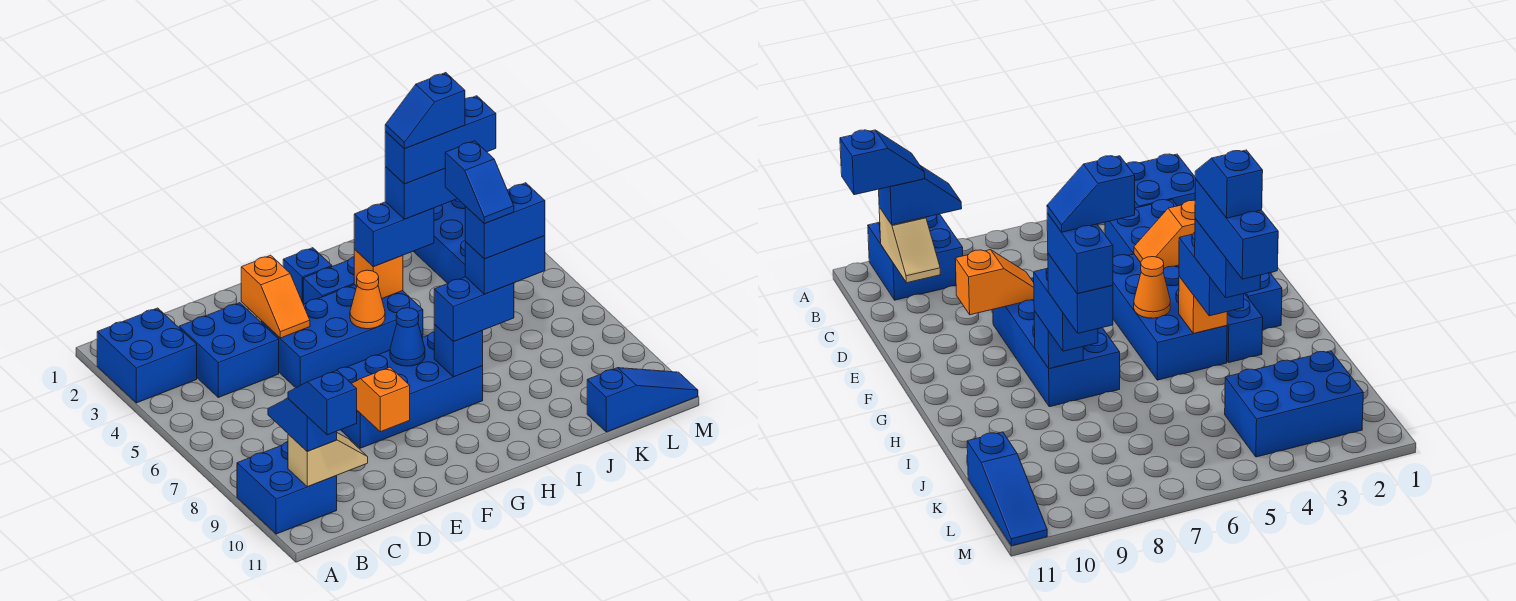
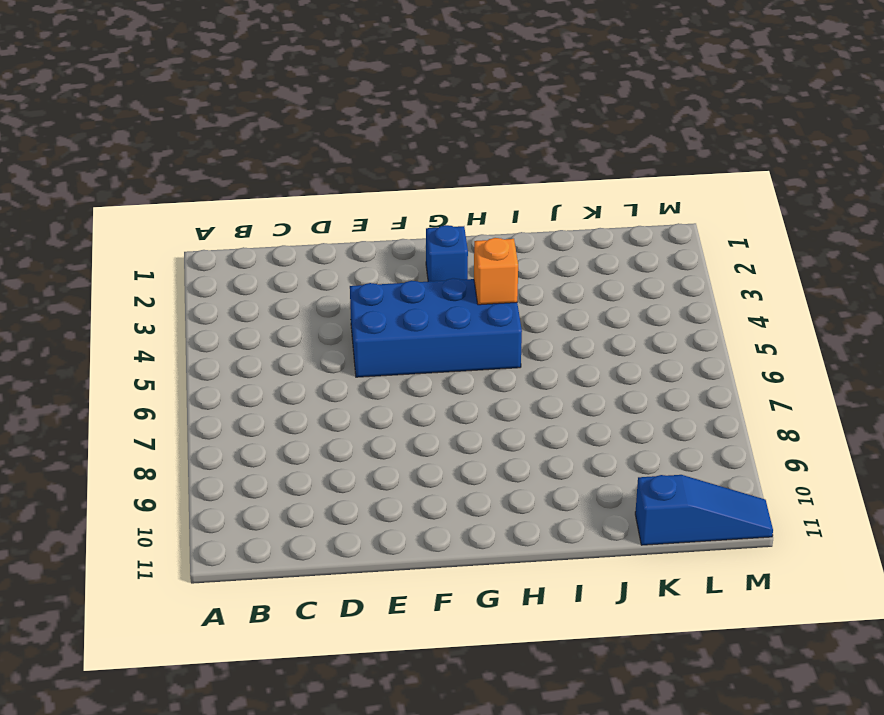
none -> blue 2x2 brick [97,308,197,403]
none -> blue 2x2 brick [237,442,337,534]
none -> blue 2x2 brick [179,303,279,397]

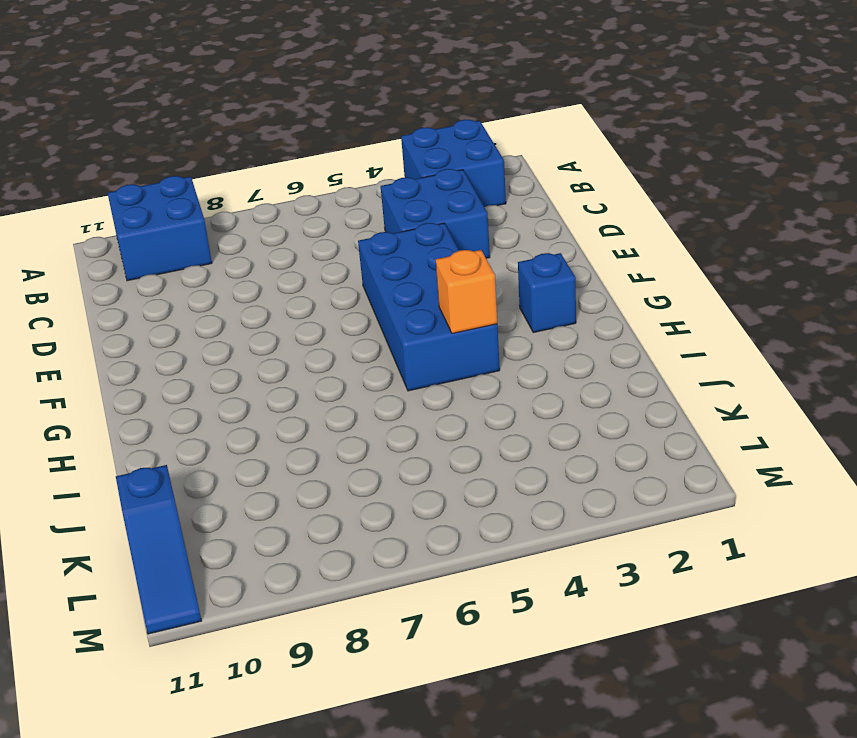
none -> blue 2x4 brick [337,332,483,448]
none -> blue 1x2 brick [303,257,354,304]
none -> blue 2x3 brick [413,199,465,283]

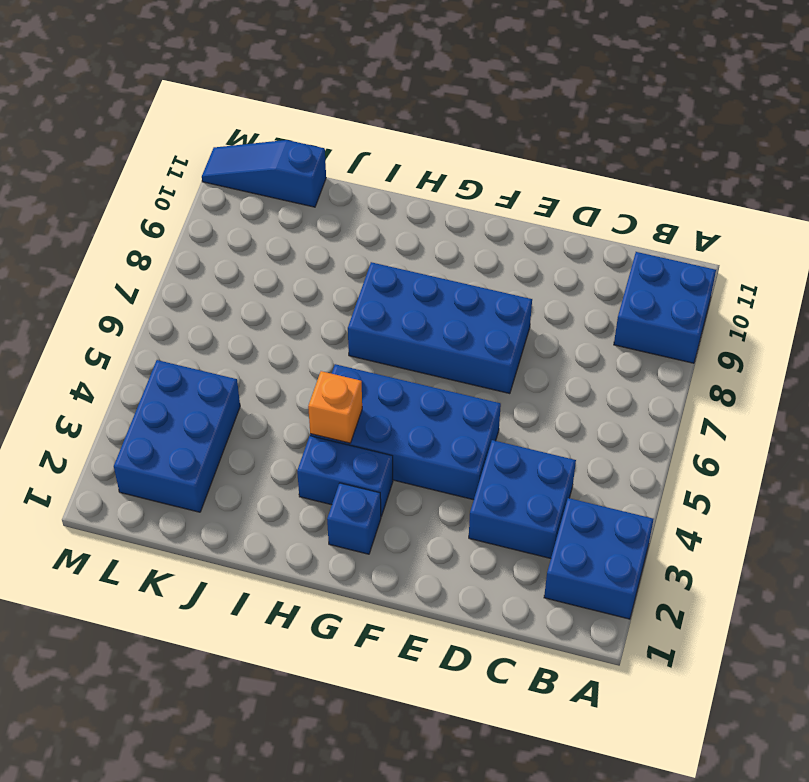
none -> tan 1x2 slope [288,433,368,487]
none -> orange 1x2 slope [241,255,310,338]
none -> orange 1x2 slope [351,367,410,432]

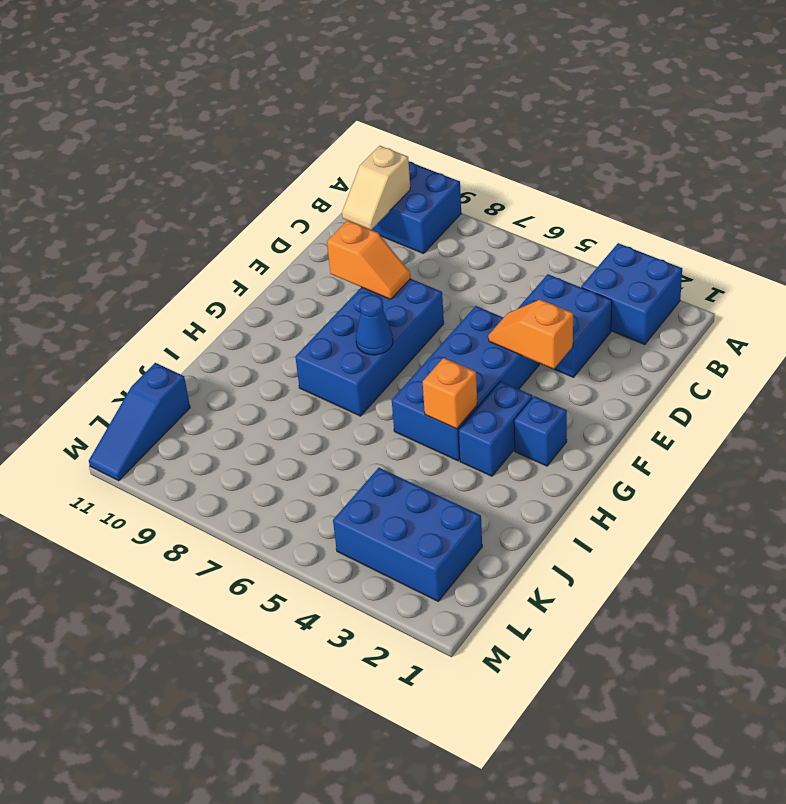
none -> orange 1x1 cone [350,270,385,329]
none -> blue 1x1 brick [434,324,483,377]
none -> blue 1x2 slope [268,398,337,451]

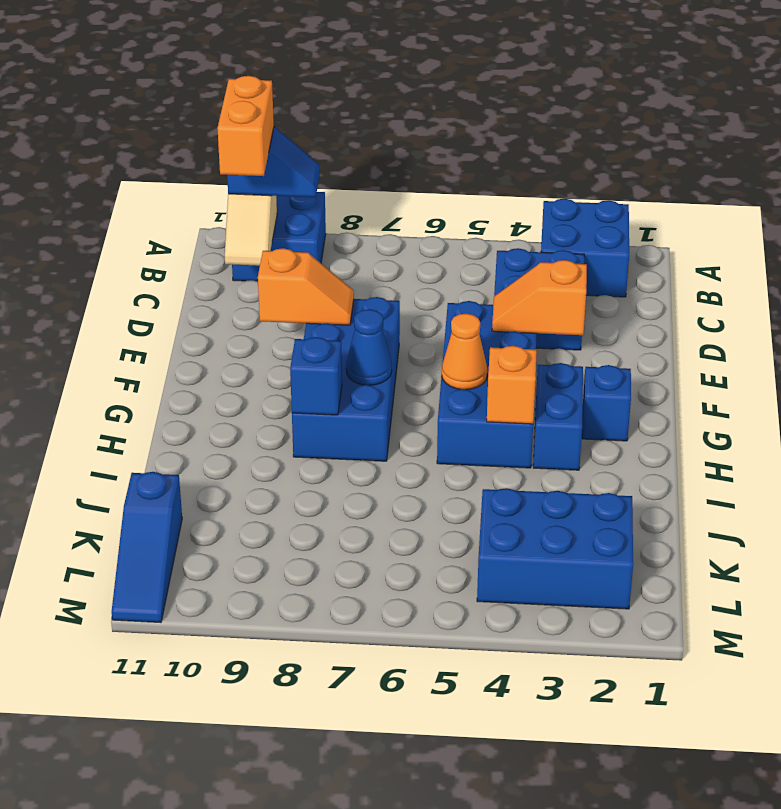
orange 1x2 brick [217,76,274,176] -> blue 1x2 slope [288,370,357,435]
none -> blue 1x2 brick [354,202,434,267]
none -> blue 1x2 brick [434,277,514,342]
none -> blue 1x2 brick [385,167,457,219]

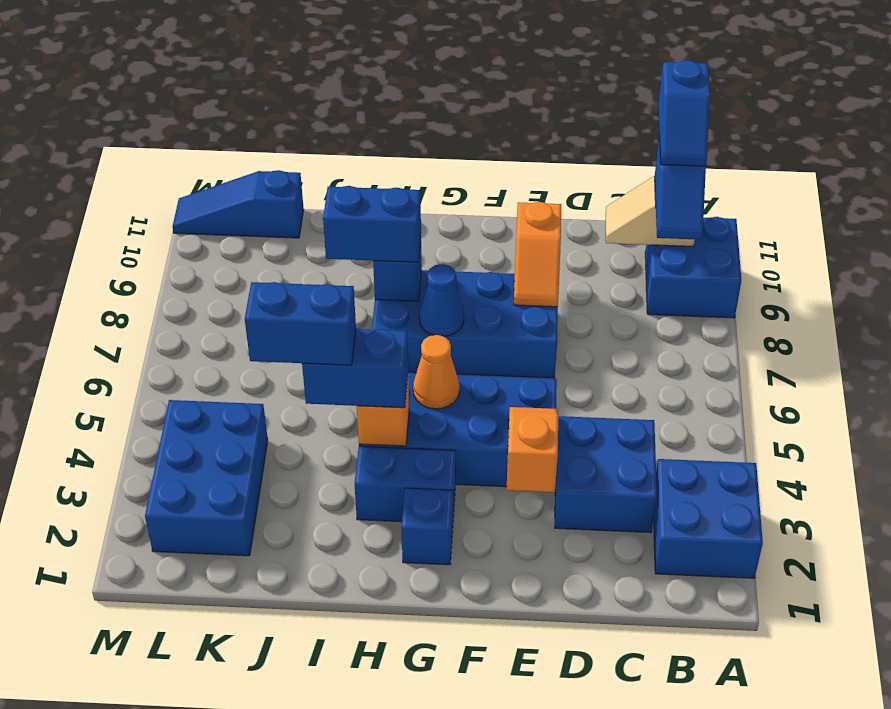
none -> blue 1x2 brick [465,236,545,294]
none -> blue 1x3 brick [385,96,496,184]
none -> blue 1x2 brick [465,183,545,259]

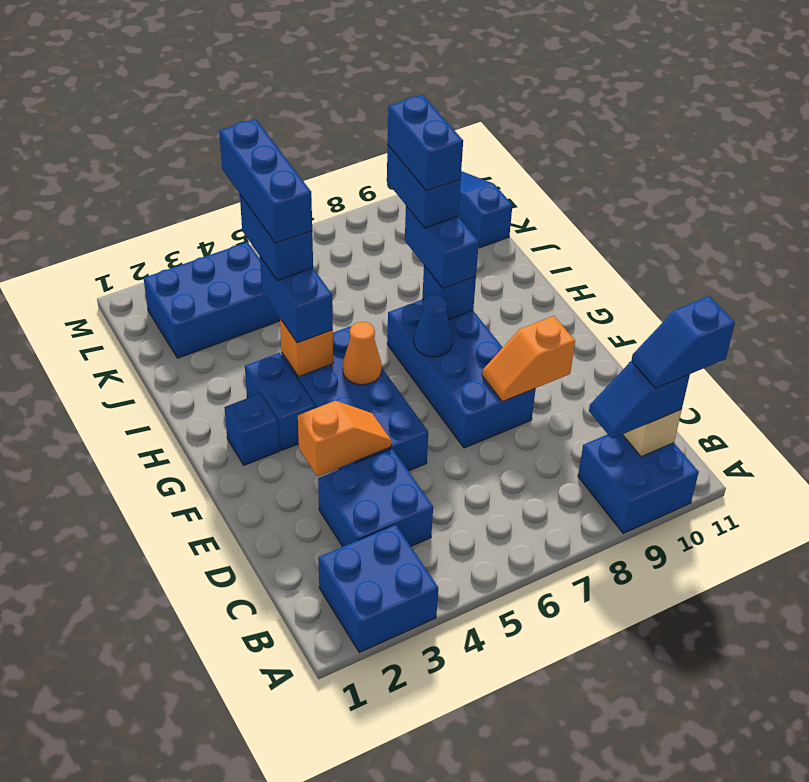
none -> blue 1x2 slope [385,73,465,149]
none -> blue 1x2 slope [445,141,514,224]

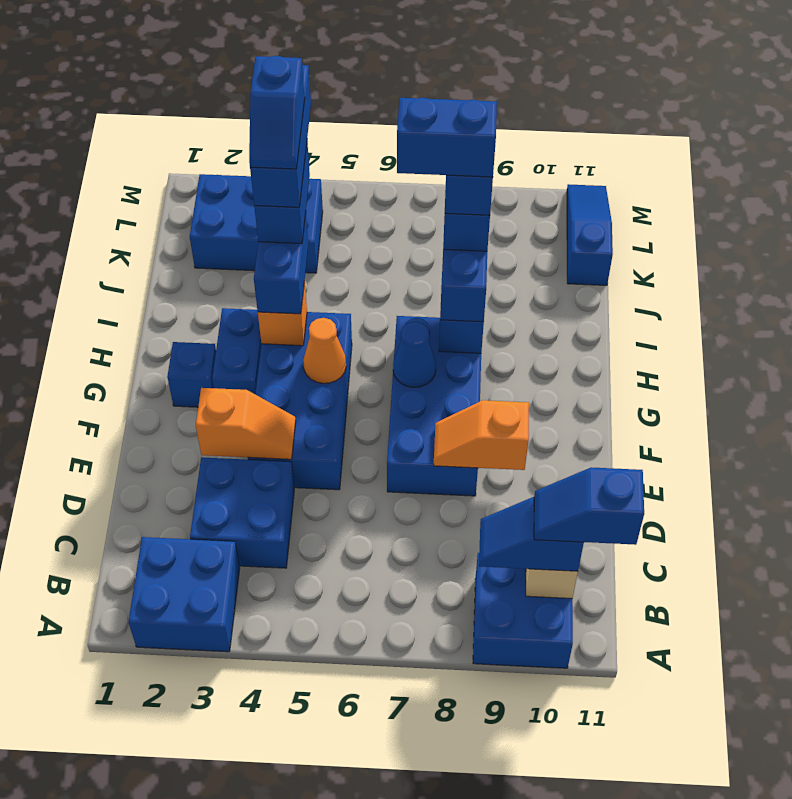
blue 1x2 brick [397,98,497,177] -> blue 1x2 slope [445,141,514,224]

